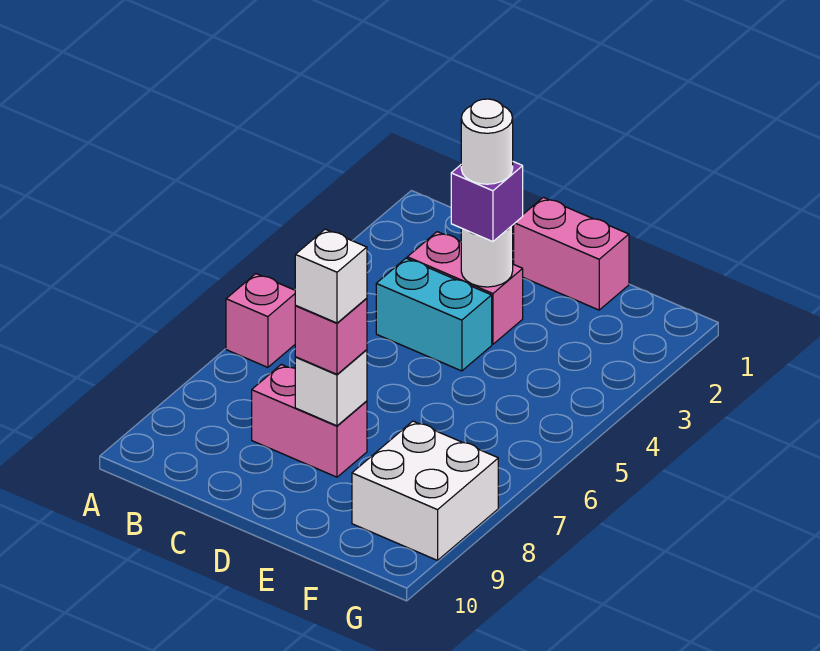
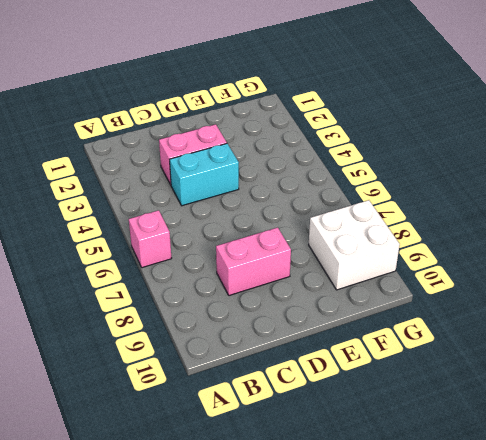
none -> pink 1x2 brick [514,197,629,310]
none -> white 1x1 round brick [461,225,513,287]
none -> white 1x1 brick [295,350,367,426]

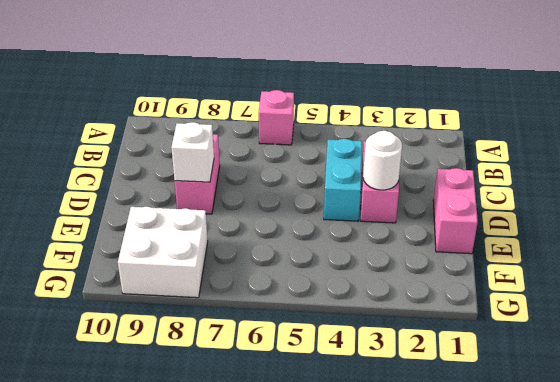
none -> purple 1x1 brick [451,162,523,242]
none -> pink 1x1 brick [295,298,367,374]
none -> white 1x1 round brick [461,99,513,184]

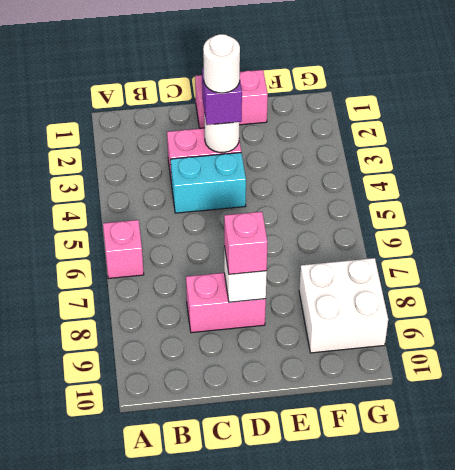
none -> white 1x1 brick [295,229,367,323]

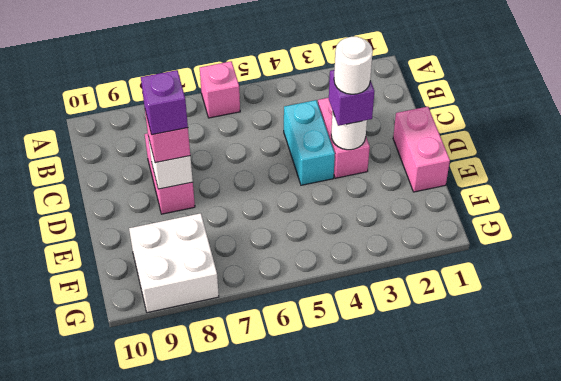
purple 1x1 brick [141,70,188,135] -> white 1x1 brick [295,229,367,323]

